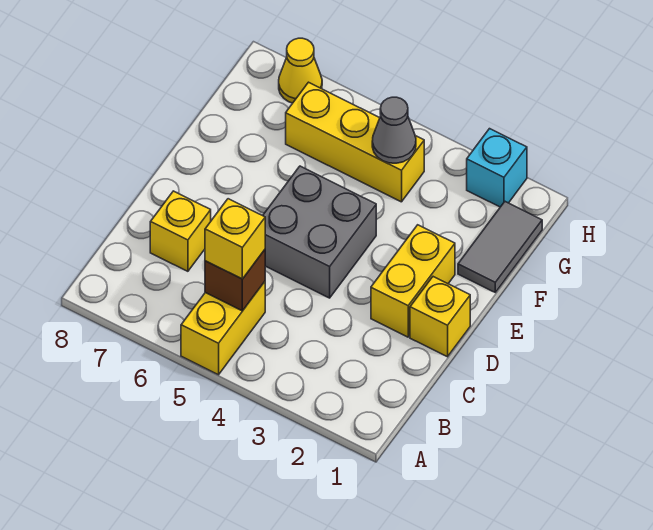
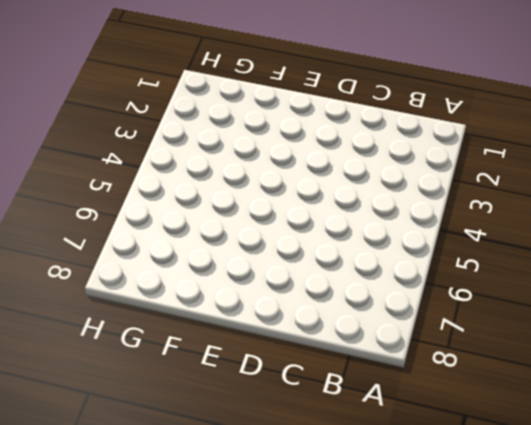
none -> yellow 1x2 brick [181,282,265,375]
none -> yellow 1x1 brick [150,191,211,271]
none -> yellow 1x1 brick [410,277,470,357]

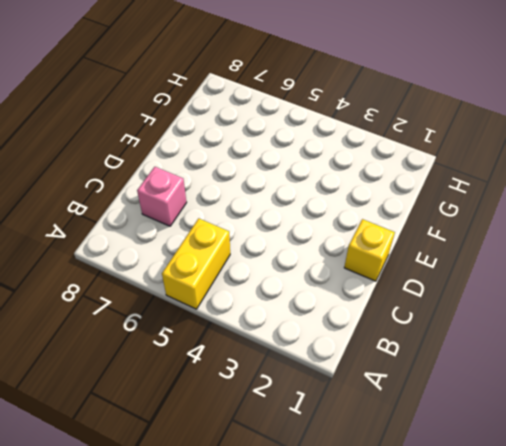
pink 1x1 brick [137,167,187,226] -> yellow 1x1 brick [150,191,211,271]
none -> yellow 1x2 brick [371,225,455,337]
none -> grey 2x2 brick [263,166,376,298]
none -> grey 1x2 tile [458,202,542,292]

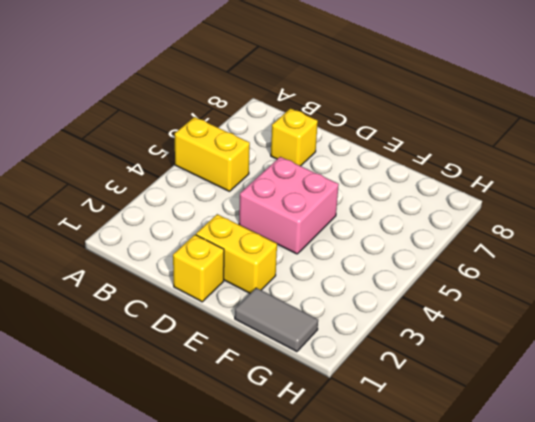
pink 2x2 brick [239,157,339,254] -> grey 2x2 brick [263,166,376,298]
none -> yellow 1x3 brick [286,82,424,202]
none -> cyan 1x1 brick [467,129,527,207]
none -> yellow 1x1 cone [279,38,322,103]

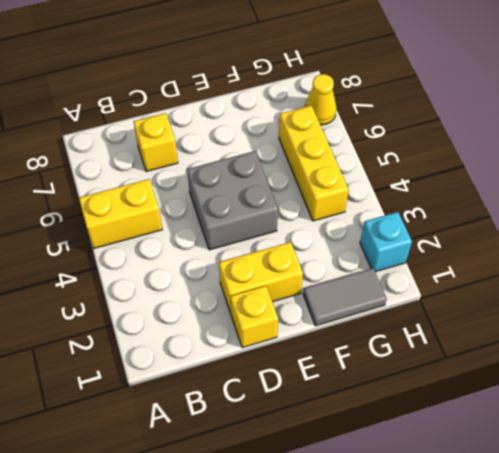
none -> brown 1x1 brick [205,250,265,311]
none -> grey 1x1 cone [372,97,416,163]
none -> yellow 1x1 brick [205,199,265,279]

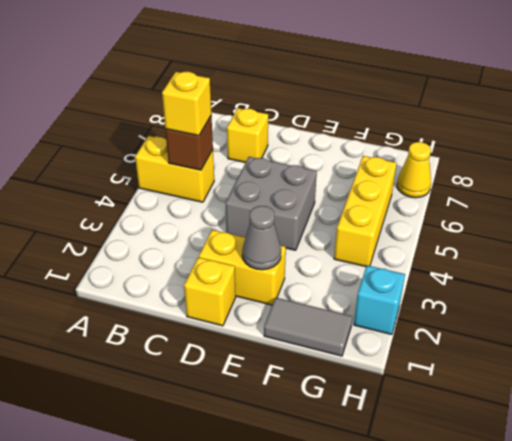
grey 1x1 cone [242,206,281,270] -> grey 1x1 cone moved to [372,97,416,163]

